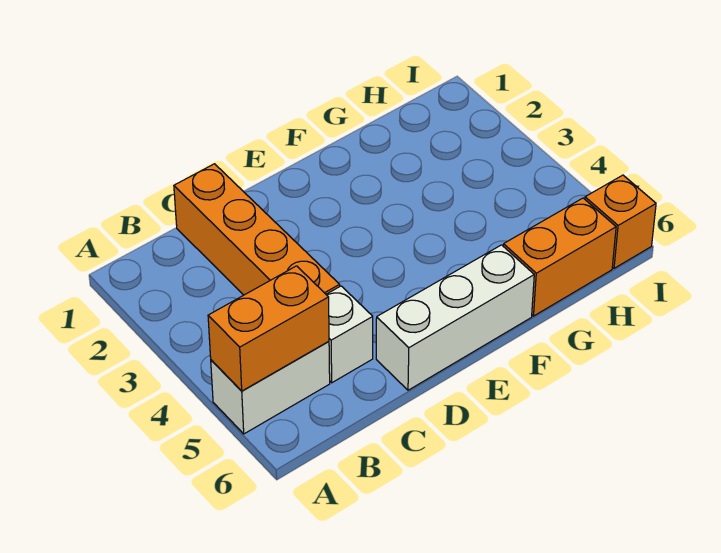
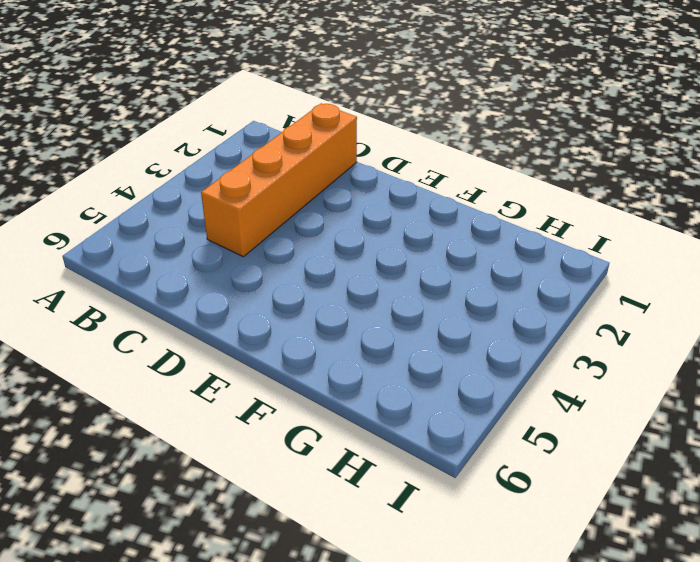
none -> white 1x2 brick [211,341,330,434]
none -> white 1x1 brick [326,286,373,383]

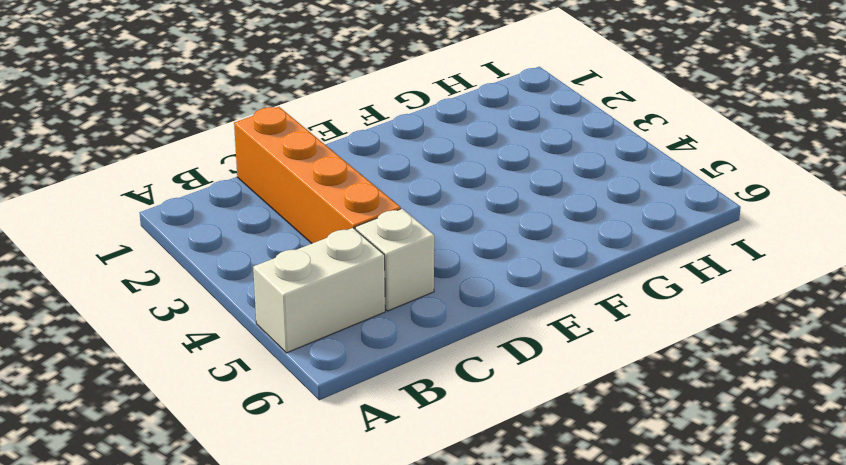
none -> white 1x3 brick [376,245,534,390]
none -> orange 1x2 brick [503,198,616,316]

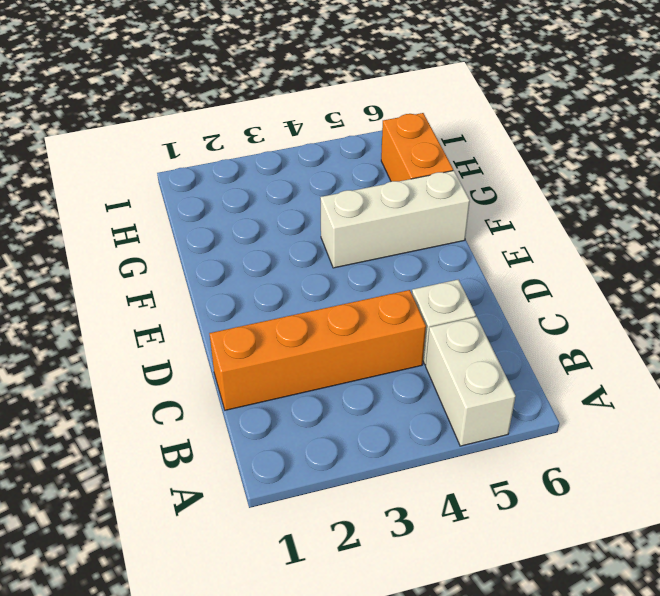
white 1x3 brick [320,171,470,268] -> white 1x3 brick turned to [376,245,534,390]
none -> orange 1x1 brick [585,175,656,268]
none -> orange 1x2 brick [208,266,329,391]

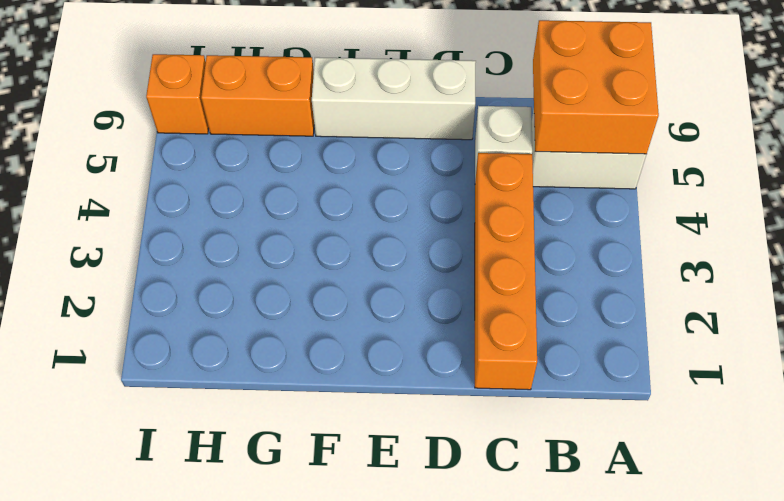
orange 2x2 brick [533,20,659,154] -> orange 1x2 brick [208,266,329,391]

